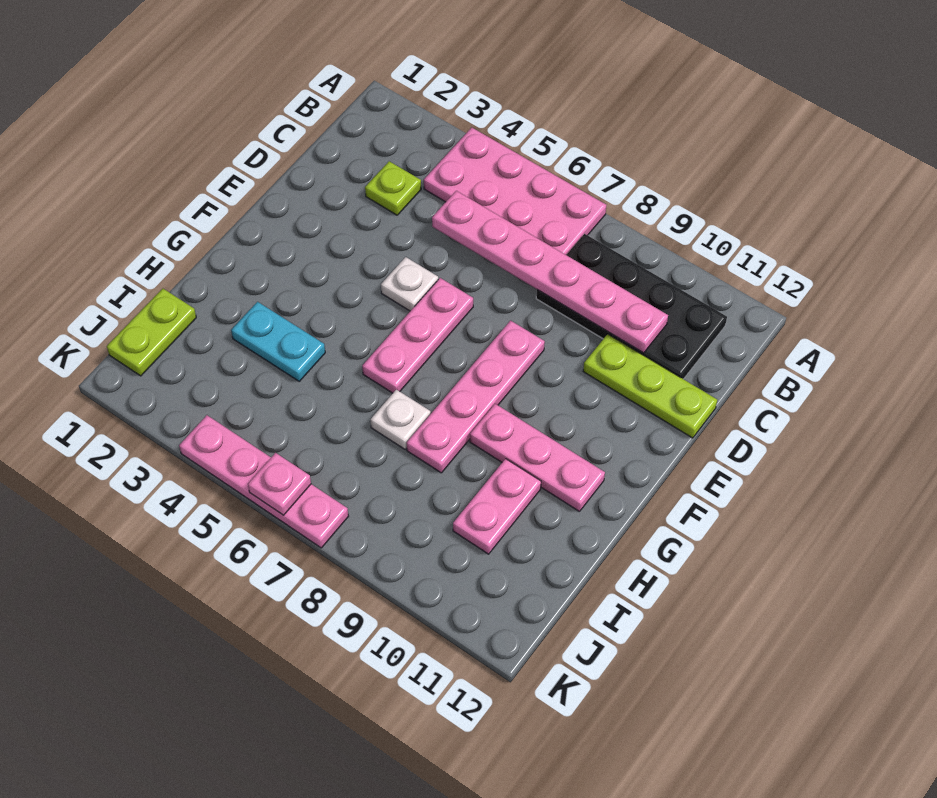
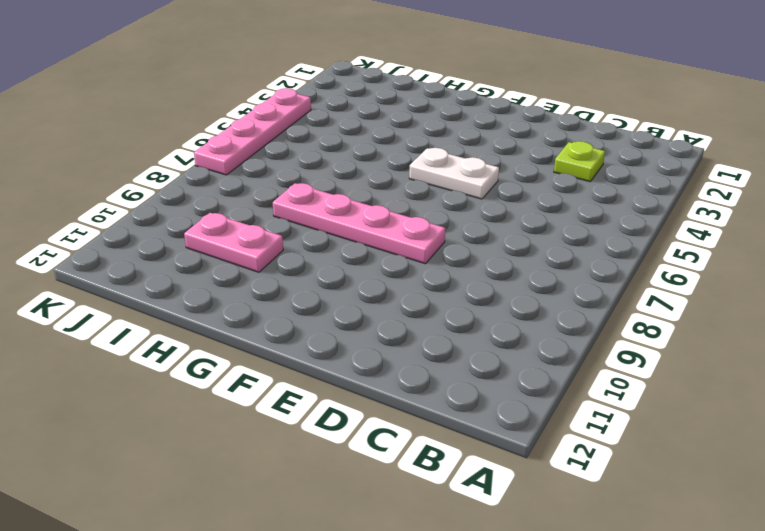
white 1x2 plate [409,148,499,199] -> white 1x1 plate [381,257,438,311]
none -> pink 2x4 plate [424,128,606,255]
none -> black 2x4 plate [536,234,727,379]
none -> lime 1x3 plate [583,334,717,438]

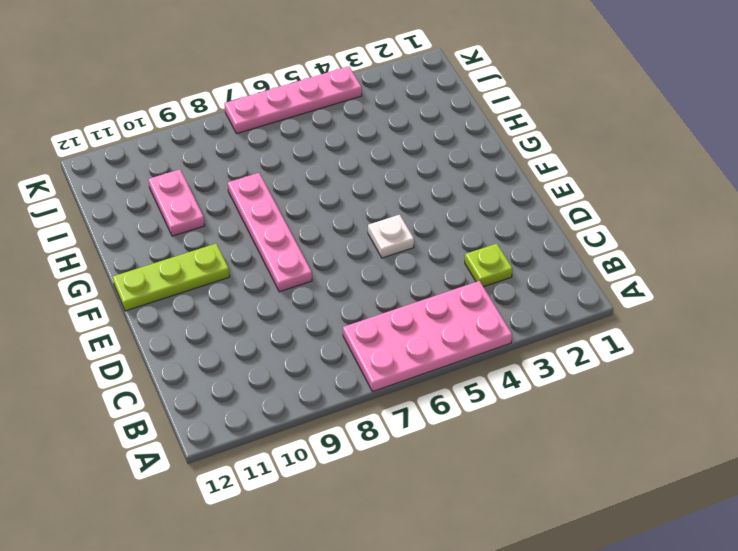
lime 1x3 plate [113,244,229,311] -> lime 1x3 plate moved to [583,334,717,438]
none -> black 2x4 plate [536,234,727,379]
none -> pink 1x3 plate [362,278,473,393]
none -> pink 1x3 plate [470,404,605,512]

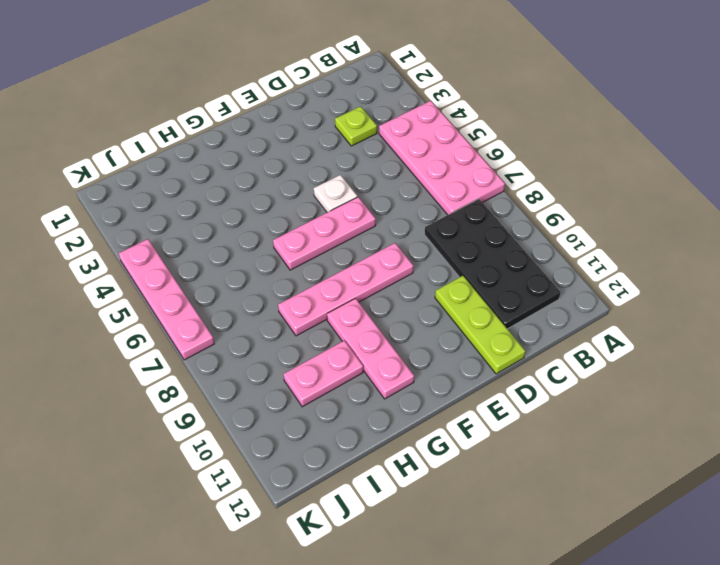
none -> cyan 1x2 plate [231,302,325,381]
none -> white 1x1 plate [370,390,431,449]
none -> lime 1x2 plate [107,289,196,376]

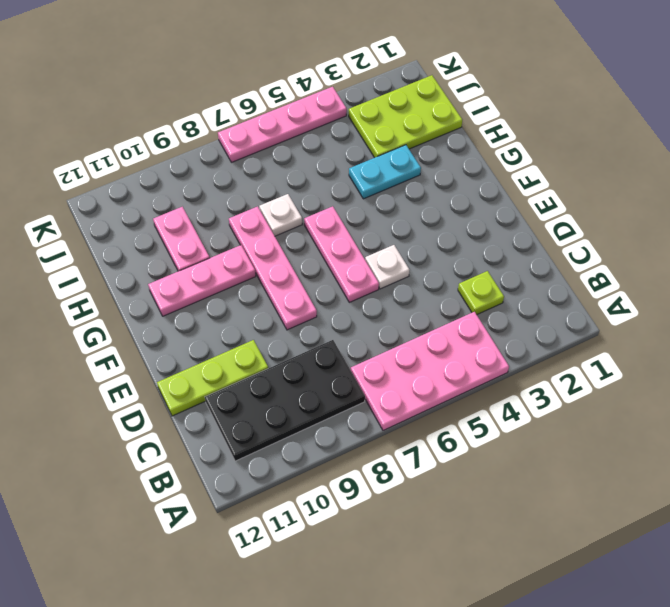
lime 2x3 plate [349,75,462,158] -> lime 1x2 plate [107,289,196,376]
none -> pink 1x6 plate [432,191,668,353]
none -> pink 1x1 plate [248,453,311,515]

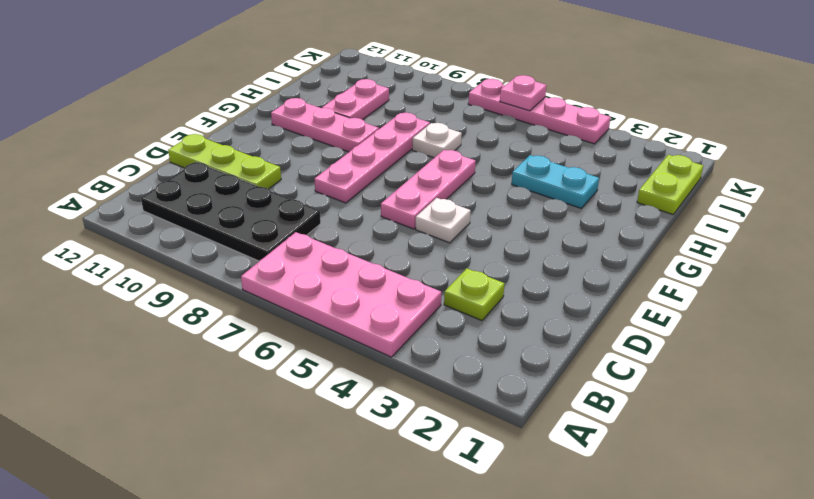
none -> pink 1x6 plate [432,191,668,353]

